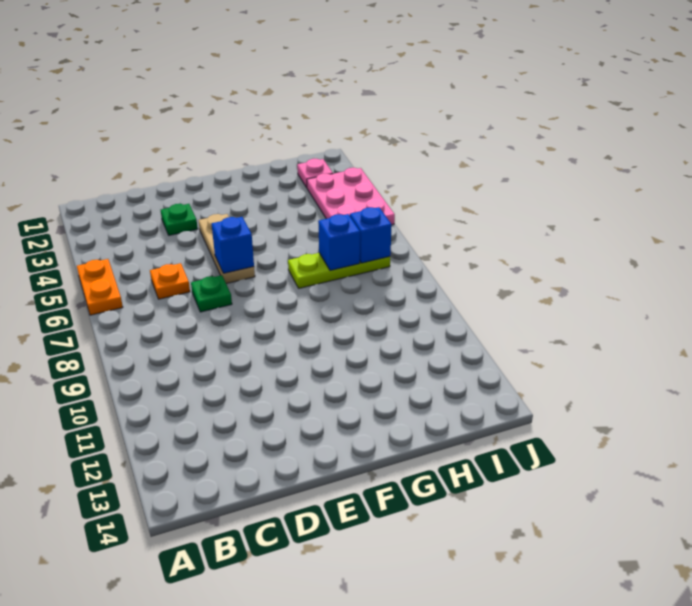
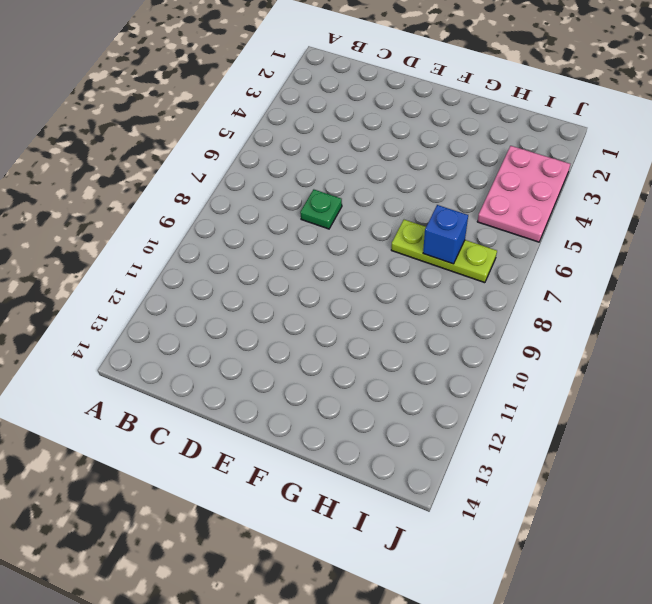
none -> orange 1x2 plate [77,259,123,315]
none -> orange 1x1 plate [150,263,190,299]

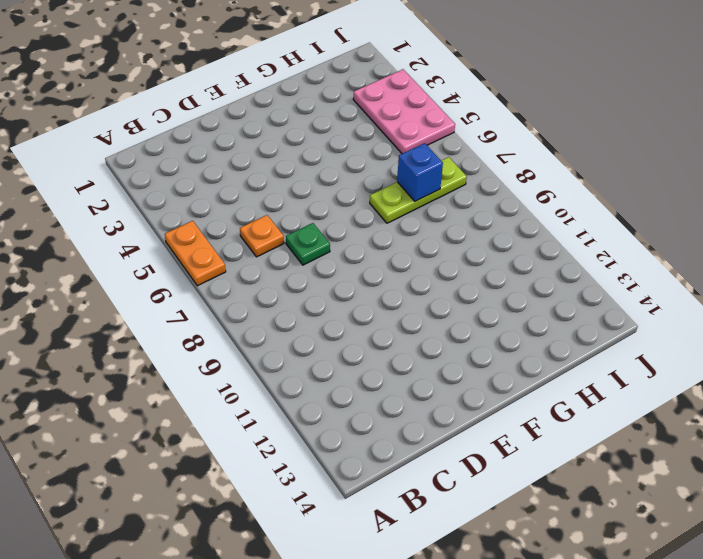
none -> green 1x1 plate [161,204,198,235]
none -> tan 1x3 plate [199,214,255,284]

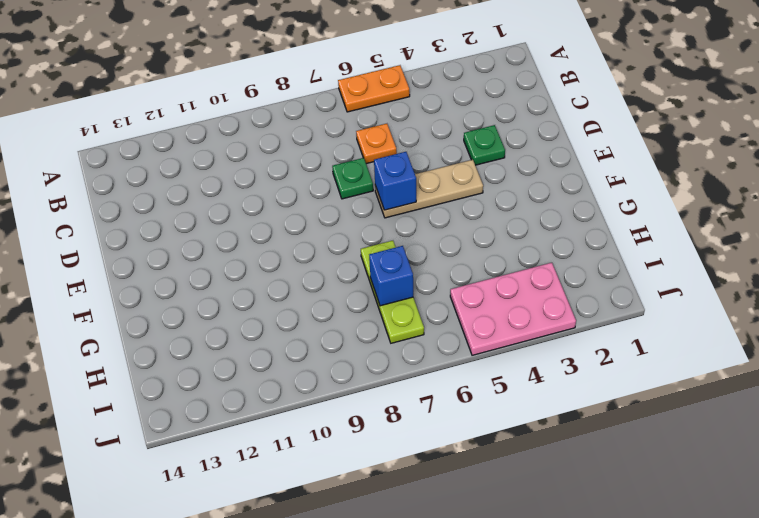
none -> pink 1x1 plate [297,159,333,188]
none -> blue 1x1 brick [350,207,392,263]

